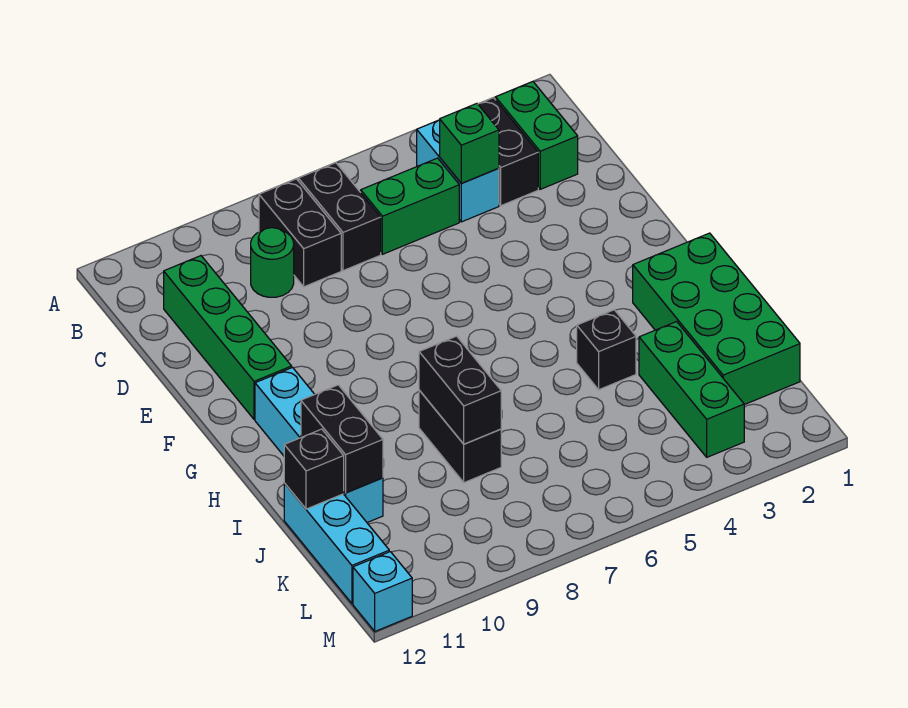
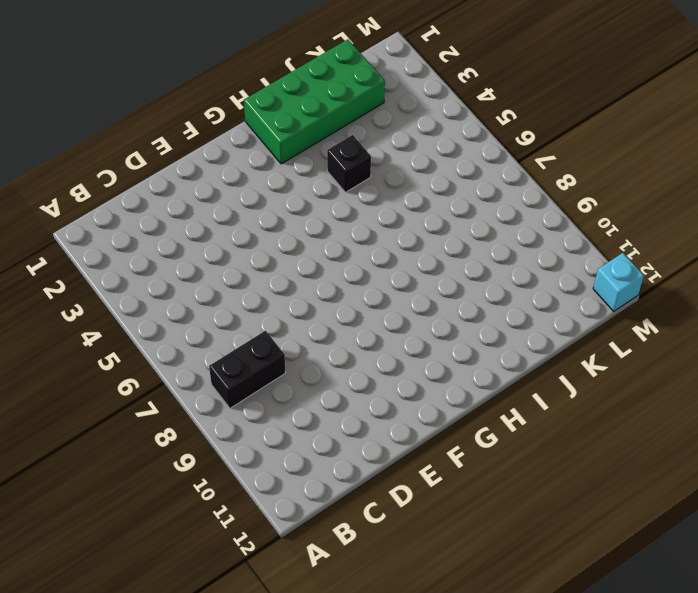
none -> green 1x2 brick [496,81,578,189]
none -> black 1x2 brick [478,98,538,206]
none -> cyan 1x2 brick [417,120,499,222]

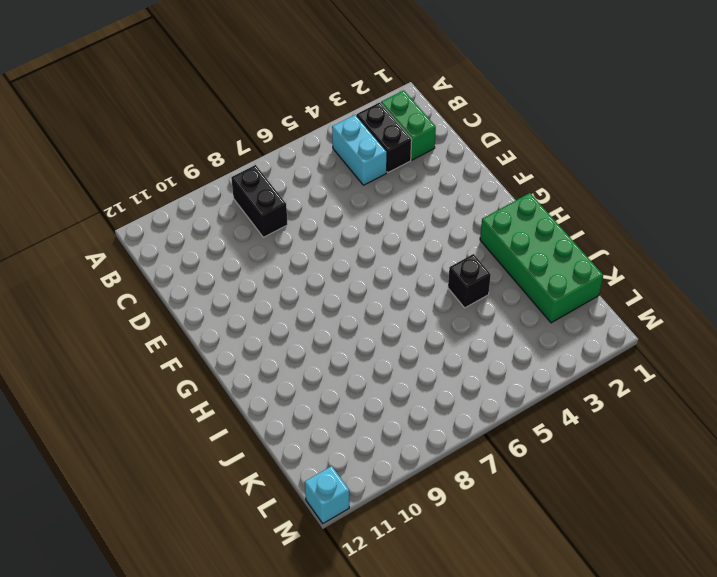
none -> black 1x2 brick [298,163,381,271]
none -> green 1x2 brick [361,158,459,254]
none -> green 1x1 round brick [251,228,294,297]

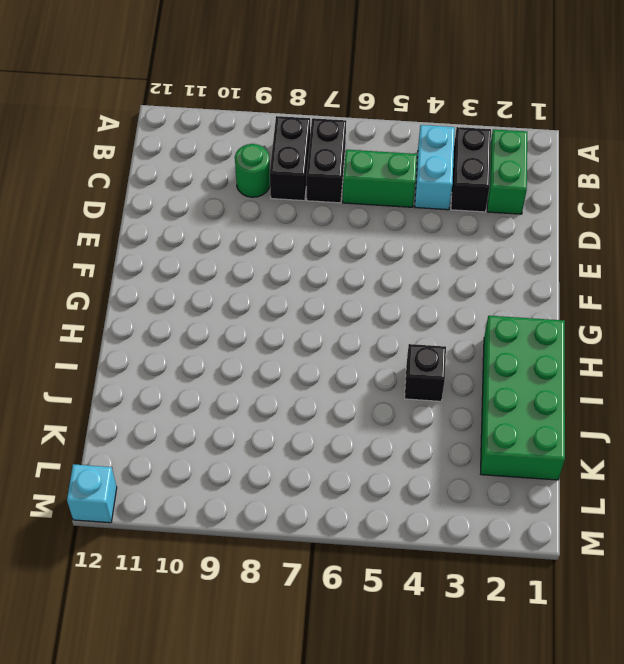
none -> green 1x4 brick [164,256,292,419]
none -> cyan 1x4 brick [255,368,383,522]
none -> black 1x2 brick [419,390,501,483]

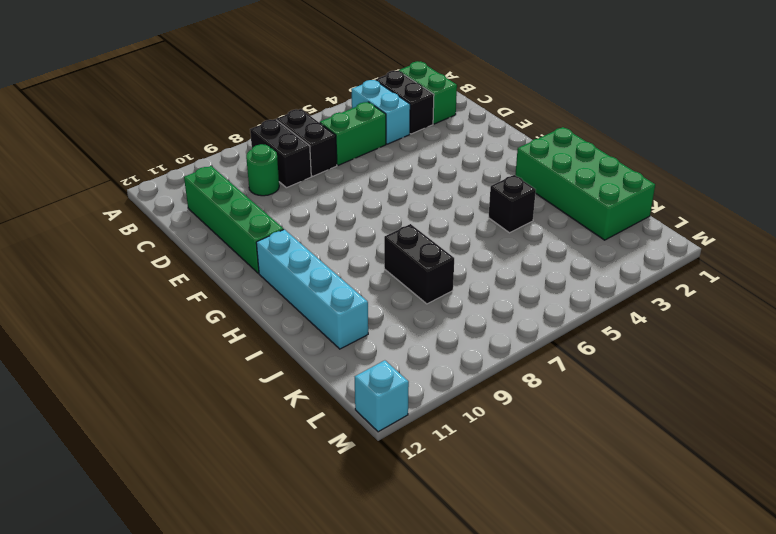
none -> green 1x3 brick [639,322,744,457]
none -> cyan 1x3 brick [284,483,389,603]
none -> green 1x1 brick [440,104,499,183]

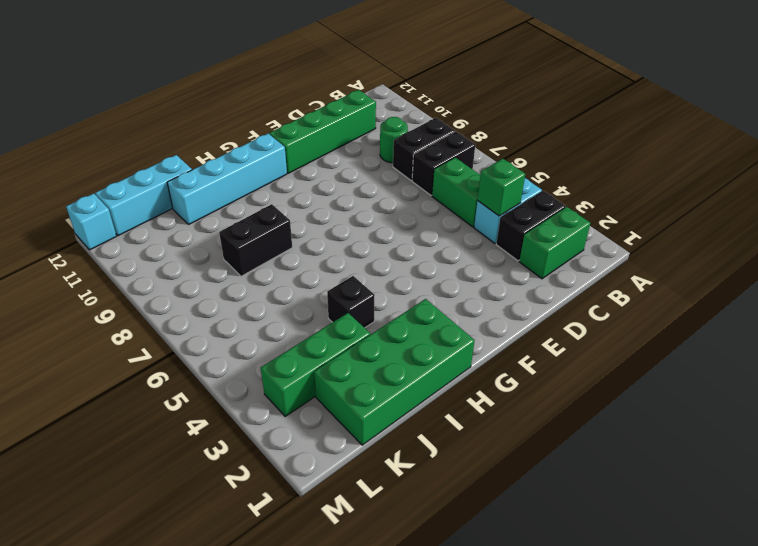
none -> black 1x2 brick [419,336,501,444]
none -> black 1x2 brick [301,385,383,493]
none -> black 1x1 brick [284,429,344,509]

